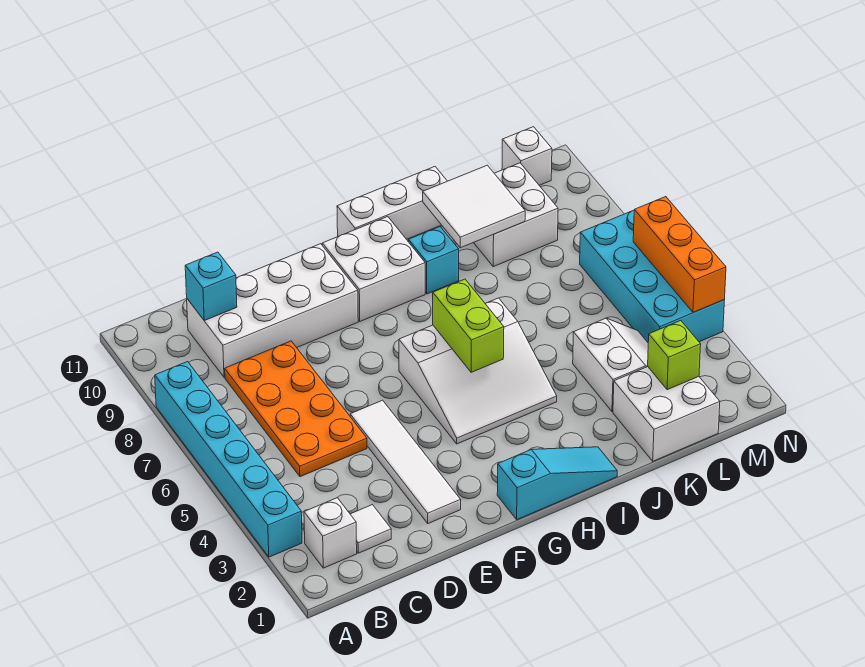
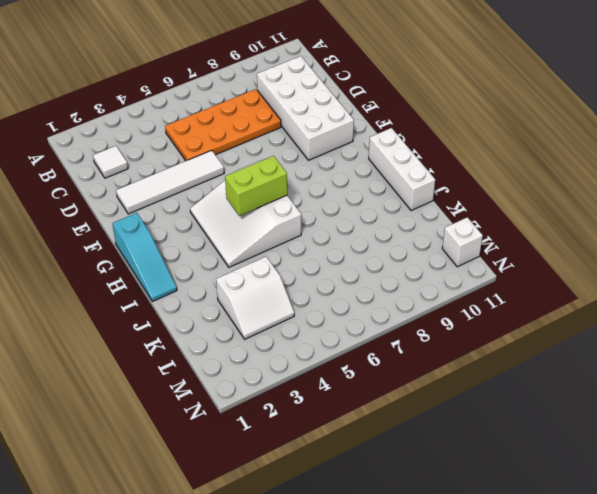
none -> cyan 1x6 brick [155,362,302,557]
none -> white 1x1 brick [304,498,357,568]
none -> white 2x2 brick [322,217,425,321]

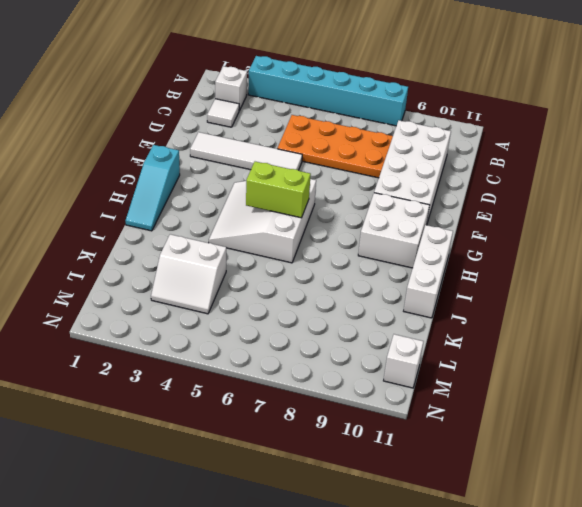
none -> cyan 1x1 brick [409,227,459,294]
none -> white 2x2 brick [613,366,720,461]
none -> white 2x2 brick [474,163,558,267]

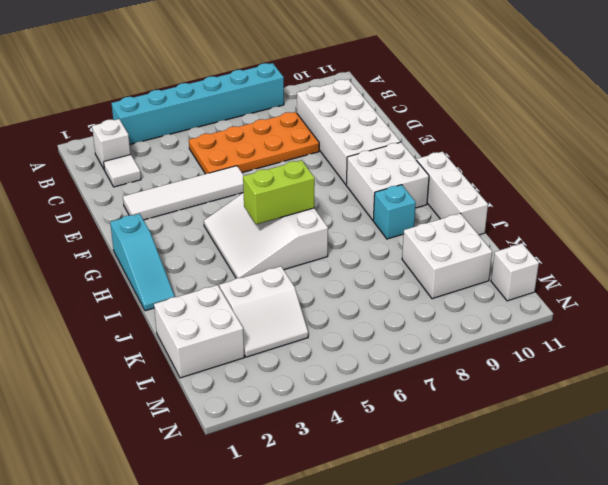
none -> cyan 2x4 brick [580,210,724,342]
none -> cyan 1x1 brick [185,252,237,320]
none -> white 2x2 tile [423,165,525,248]

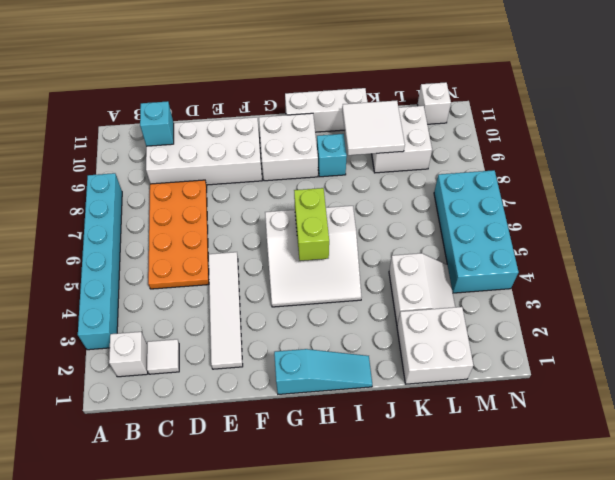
none -> lime 1x1 brick [648,321,701,390]
none -> orange 1x3 brick [633,197,726,313]

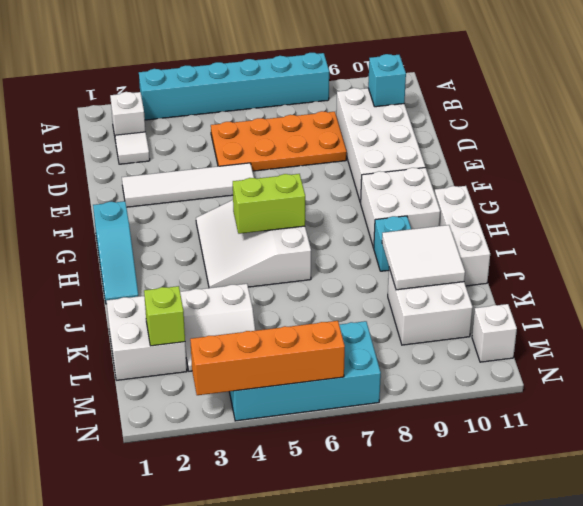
orange 1x4 brick [190,321,345,395] -> orange 1x3 brick [633,197,726,313]

